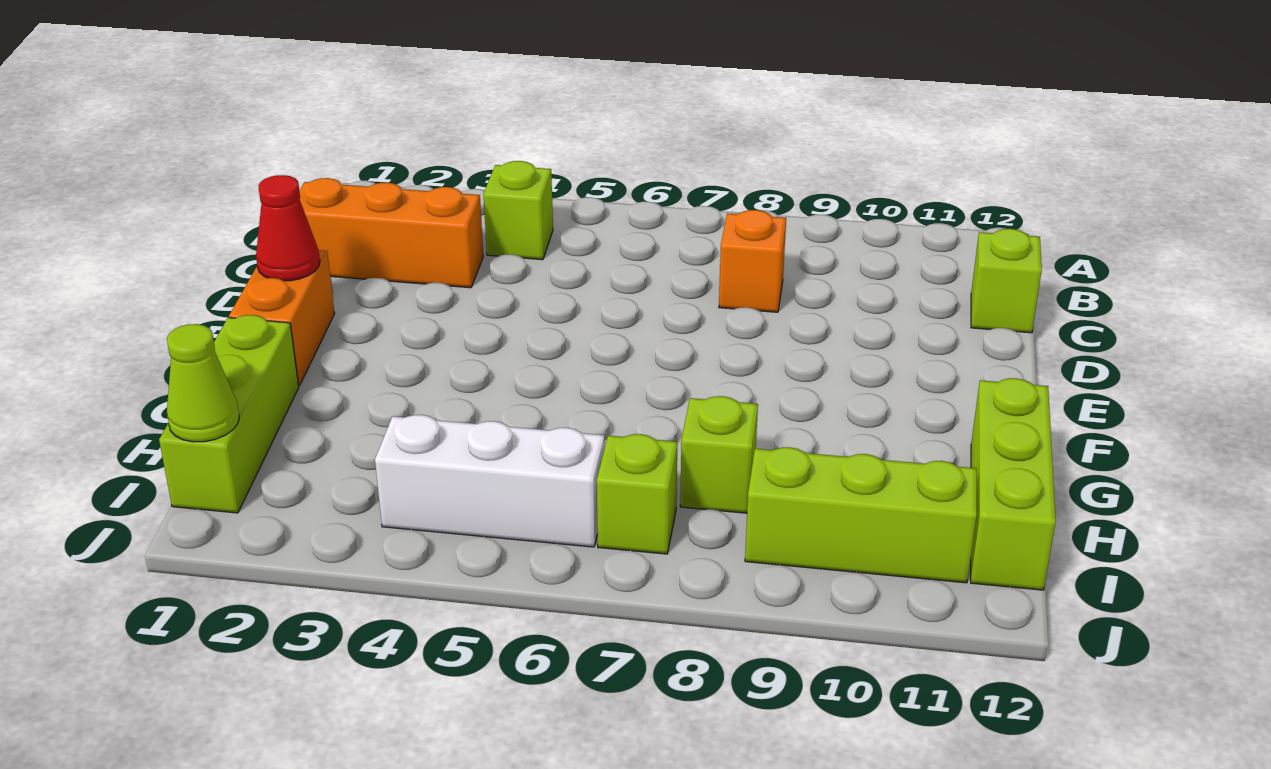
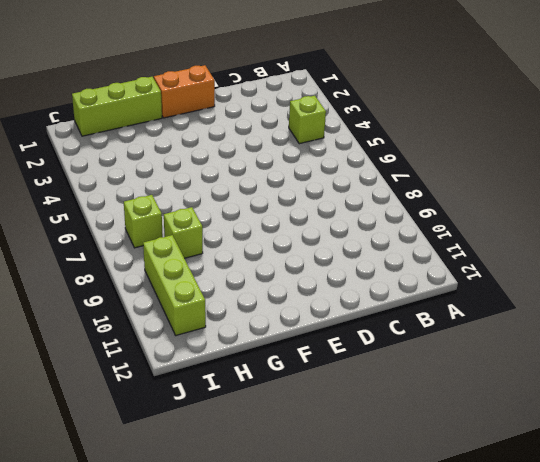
none -> orange 1x3 brick [299,178,483,288]
none -> orange 1x1 brick [719,210,786,312]
none -> lime 1x1 brick [971,229,1042,333]

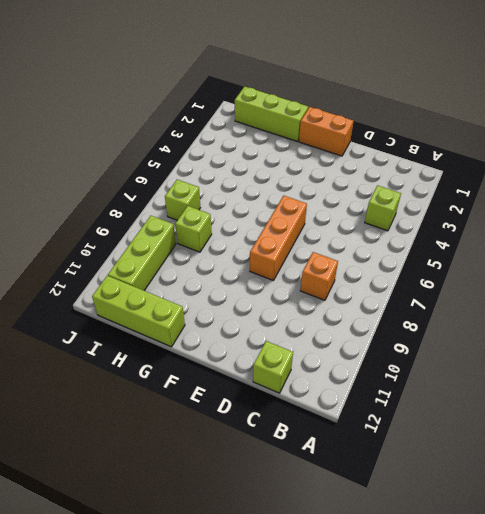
orange 1x3 brick [250,196,307,281] -> orange 1x3 brick moved to [299,178,483,288]
none -> white 1x3 brick [375,415,605,547]
none -> red 1x1 cone [256,175,320,281]
none -> lime 1x1 cone [167,324,239,442]

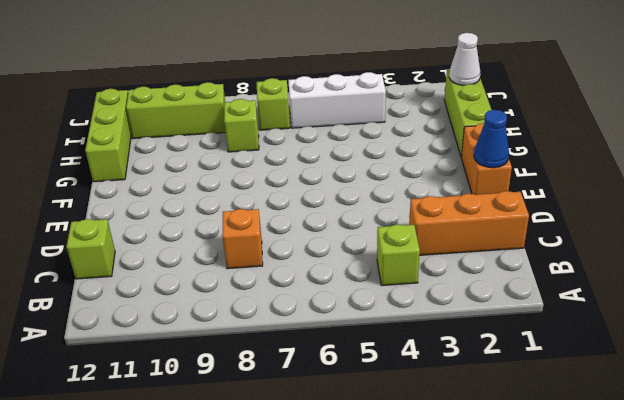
blue 1x1 cone [474,110,509,168] -> red 1x1 cone [256,175,320,281]
white 1x1 cone [449,33,480,85] -> lime 1x1 cone [167,324,239,442]

